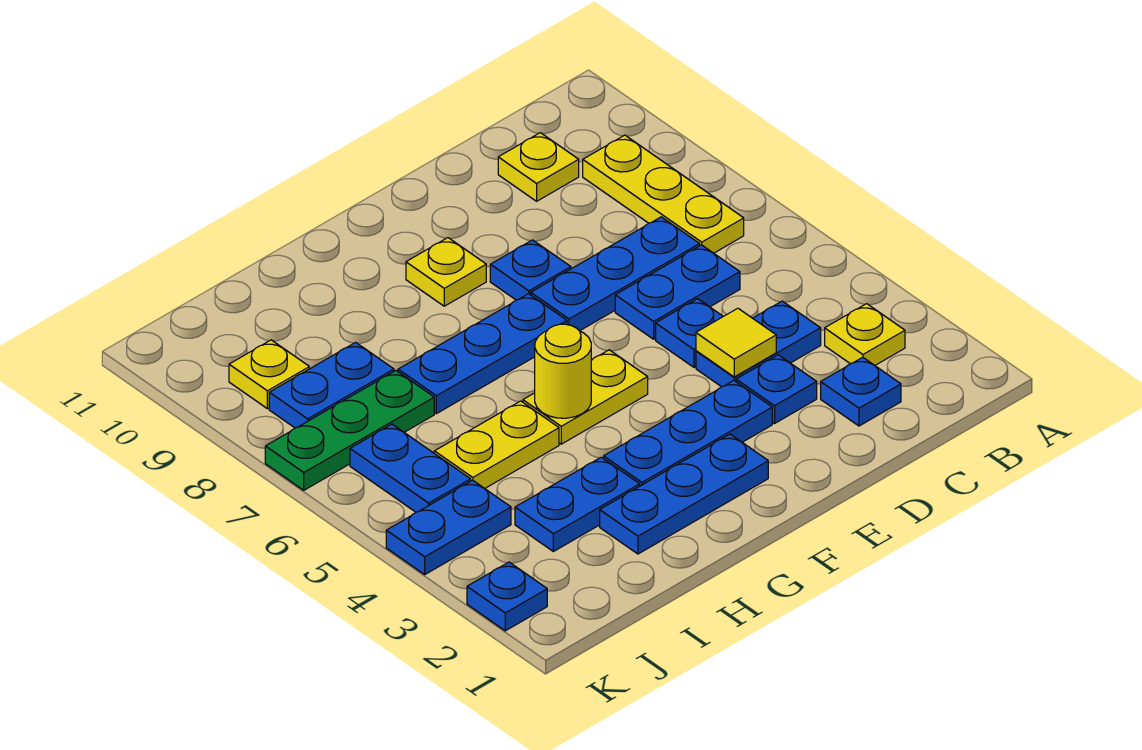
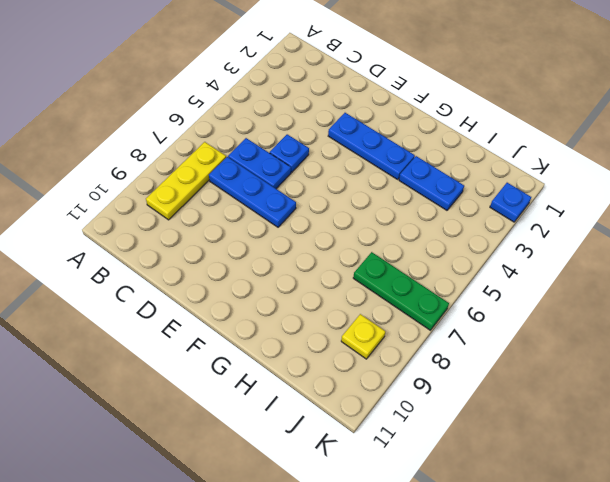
none -> yellow 1x1 plate [825,304,905,365]
none -> blue 1x1 plate [821,357,901,426]
none -> blue 1x2 plate [696,301,821,387]

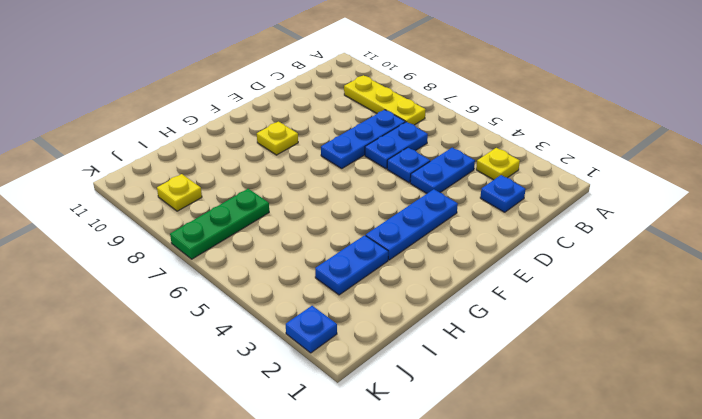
none -> yellow 1x1 plate [498,133,579,201]
none -> blue 1x1 plate [736,355,817,423]
none -> blue 1x1 plate [490,240,571,300]

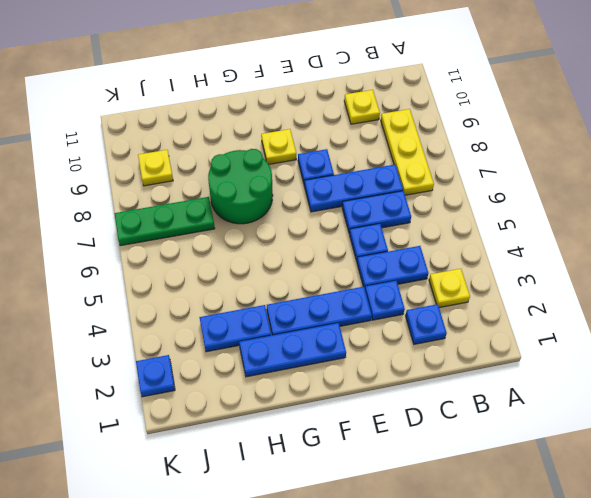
green 2x2 round brick [208,149,273,224] -> blue 1x3 plate [398,294,567,414]
none -> yellow 1x2 plate [523,350,648,444]
none -> yellow 1x2 plate [434,401,559,489]
none -> blue 1x2 plate [269,342,394,428]

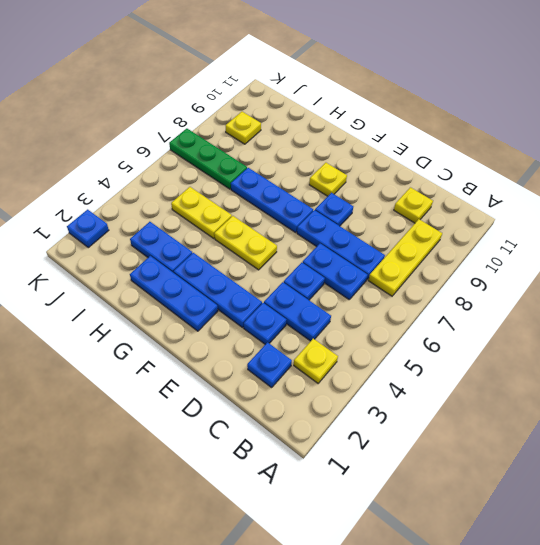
none -> blue 1x2 plate [269,342,394,428]
none -> blue 1x2 plate [386,480,511,574]
none -> blue 1x2 plate [350,424,471,512]

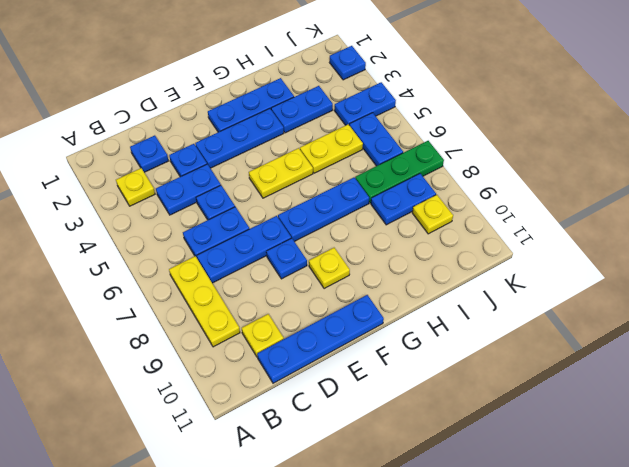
blue 1x4 plate [257,295,384,383] -> none
none -> yellow 1x1 tile [696,308,776,377]
none -> yellow 1x1 round brick [535,324,591,418]

